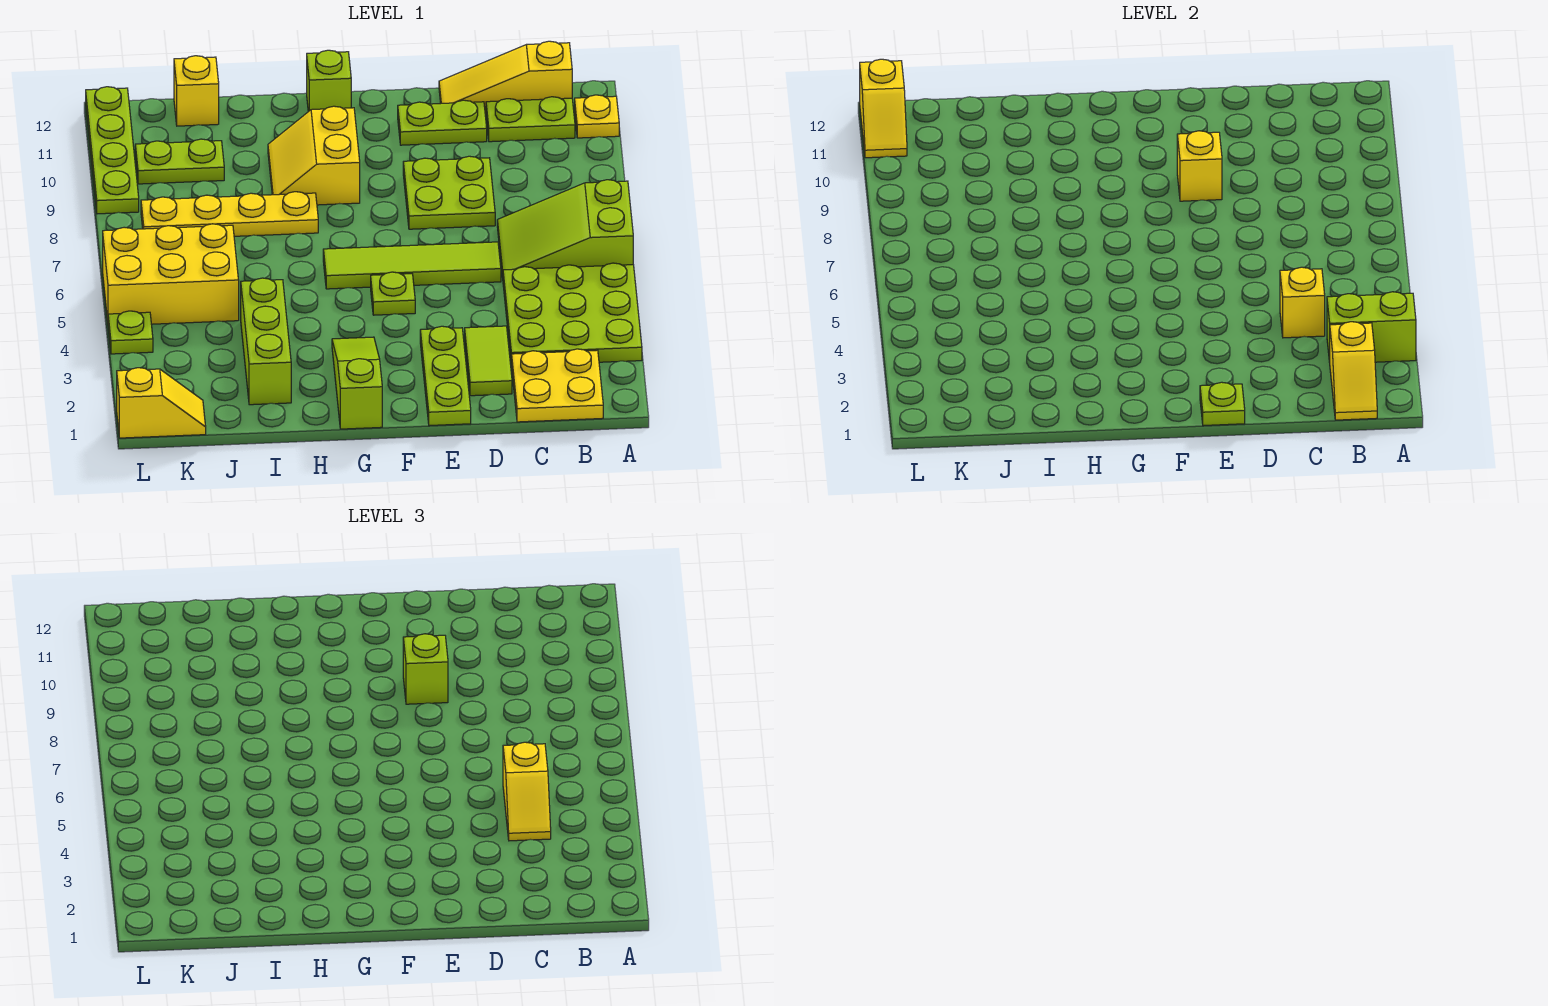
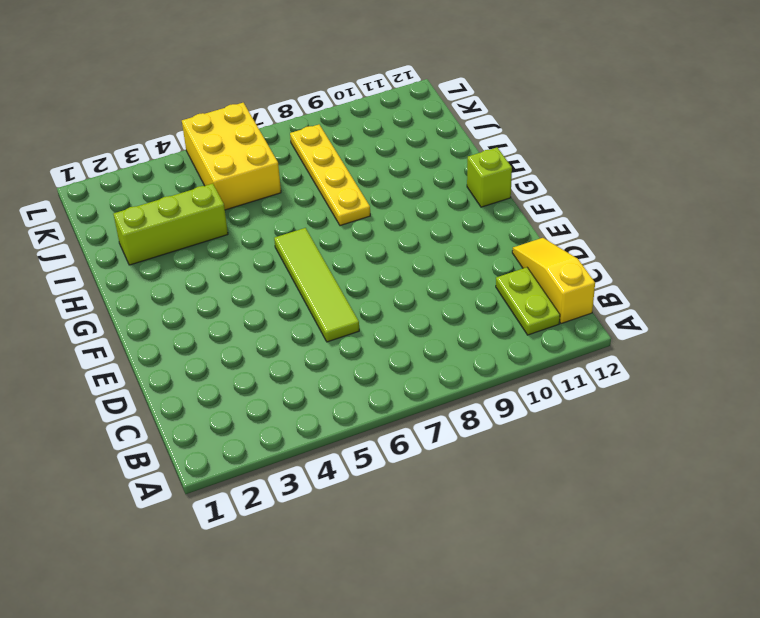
none -> lime 3x3 plate [503,263,642,366]
none -> lime 2x3 slope [497,180,633,277]
none -> yellow 1x1 plate [575,95,619,138]
none -> yellow 2x2 plate [512,349,603,422]

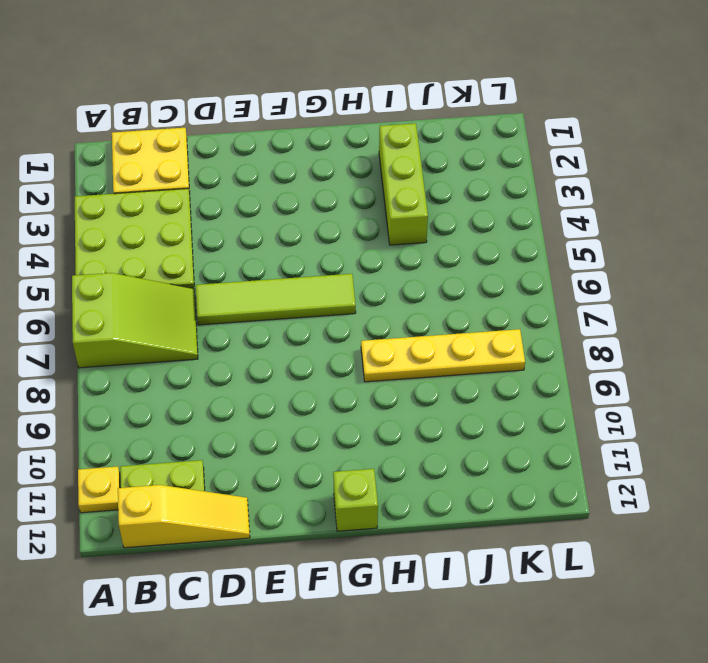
none -> lime 1x2 tile [465,326,512,396]
none -> lime 2x2 plate [403,156,495,229]
none -> lime 1x2 plate [398,100,487,145]
none -> lime 1x3 plate [420,326,471,426]

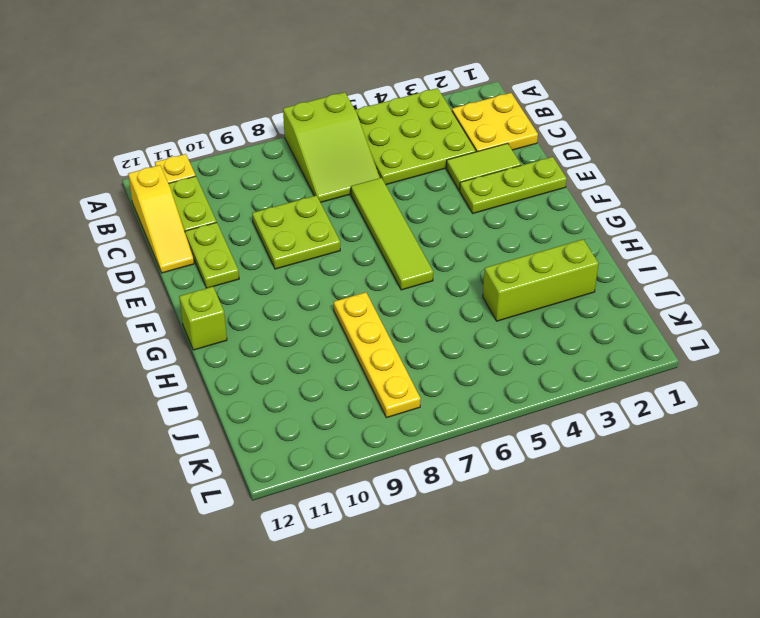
none -> lime 1x1 plate [371,272,415,315]
none -> lime 1x3 slope [332,337,382,429]
none -> yellow 2x2 slope [268,106,360,205]
none -> yellow 2x3 brick [103,224,239,324]

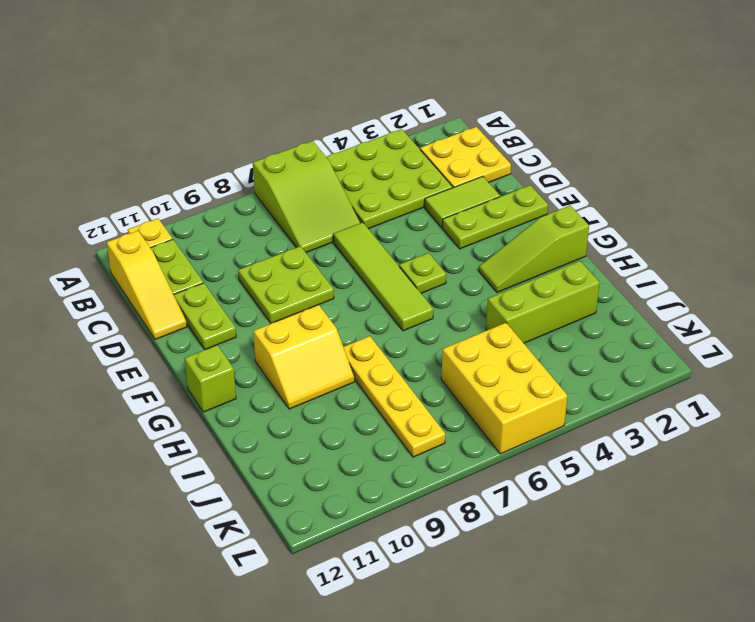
none -> lime 1x2 plate [135,139,224,184]
none -> yellow 1x1 brick [174,56,219,126]
none -> yellow 1x2 slope [117,368,206,438]
none -> lime 1x1 plate [108,311,153,354]

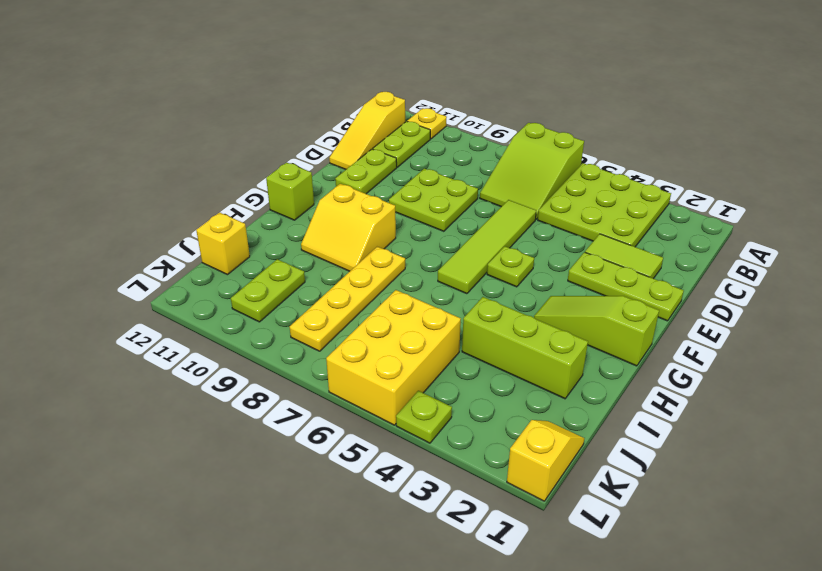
none -> yellow 2x2 plate [512,349,603,422]
none -> lime 1x4 plate [86,87,139,214]
none -> lime 1x2 brick [1327,292,1416,362]
none -> yellow 1x2 slope [1330,322,1377,420]

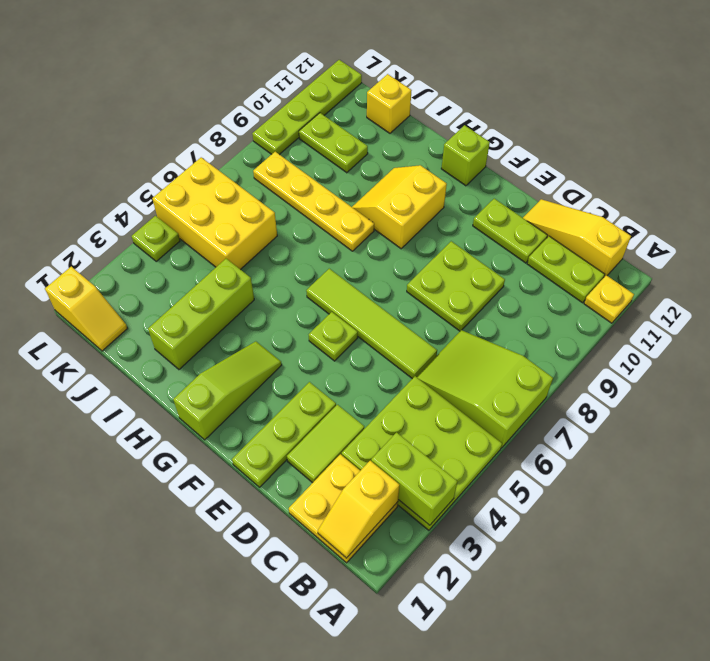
none -> yellow 1x1 brick [1280,267,1325,338]
none -> lime 1x1 plate [1200,382,1245,426]
none -> yellow 1x1 brick [1177,131,1222,201]
none -> yellow 1x2 slope [860,59,907,158]

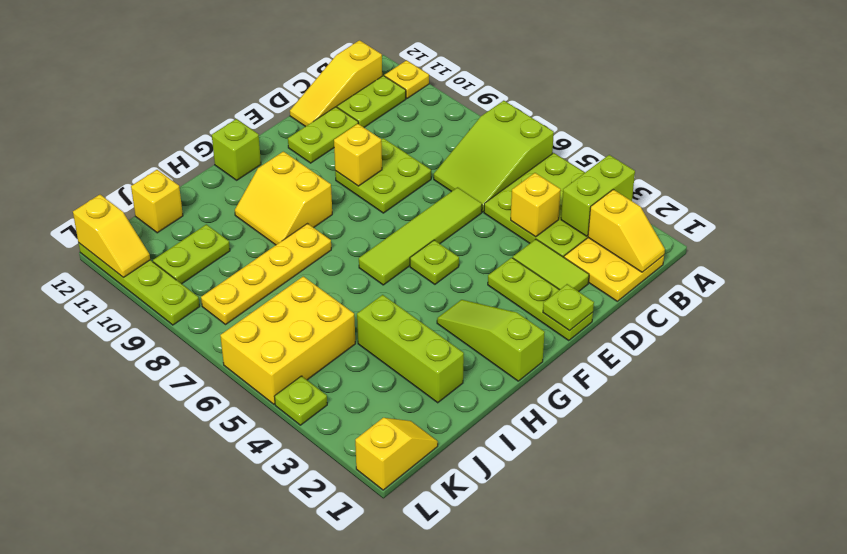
none -> yellow 1x2 slope [503,742,551,841]
none -> lime 1x1 brick [403,634,448,704]

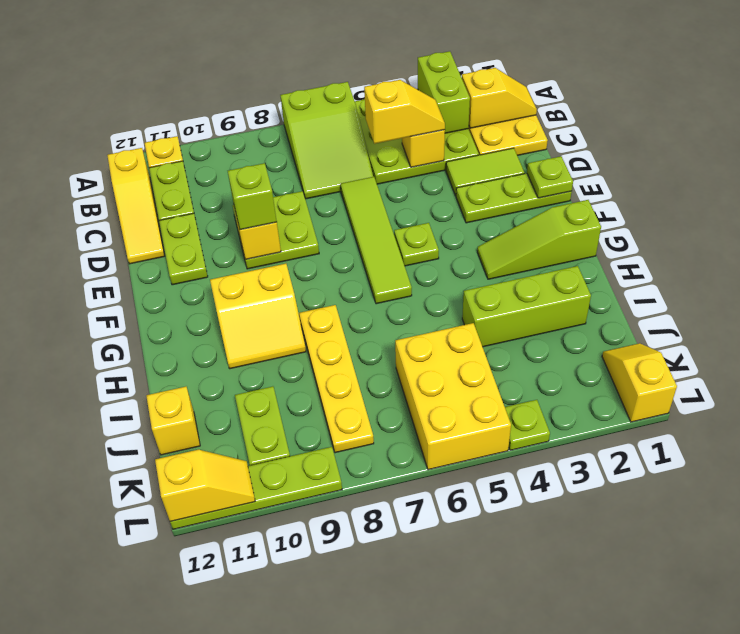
none -> lime 1x1 brick [307,50,351,112]

